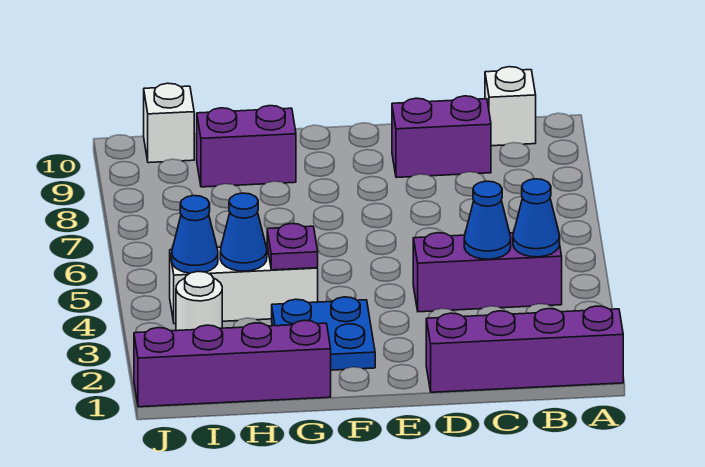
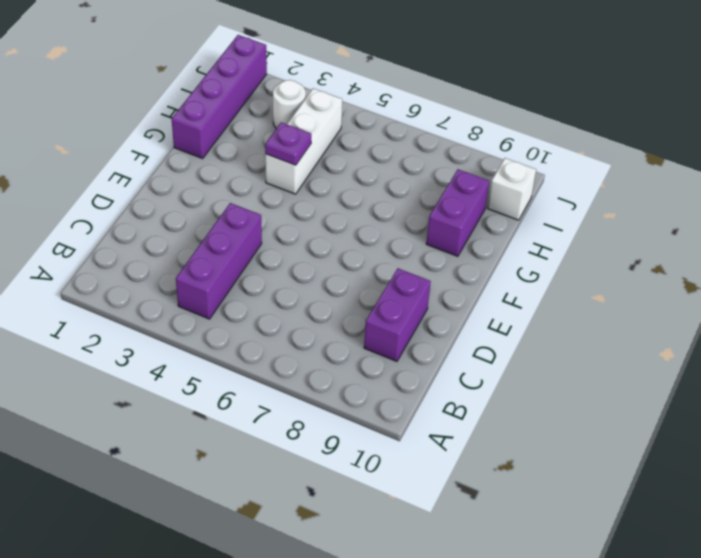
none -> purple 1x4 brick [426,306,623,392]
none -> white 1x1 brick [485,67,536,146]
none -> blue 2x2 plate [272,297,375,370]

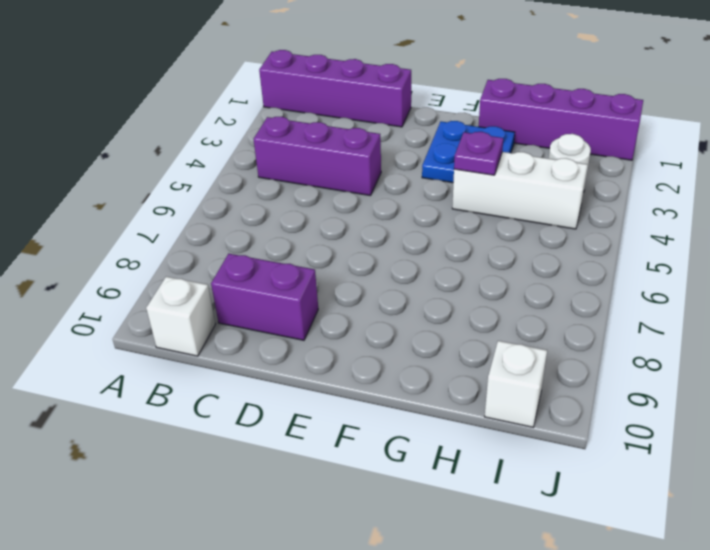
none -> purple 1x2 brick [197,106,296,187]
none -> blue 1x1 cone [513,179,560,257]
none -> blue 1x1 cone [464,181,511,259]

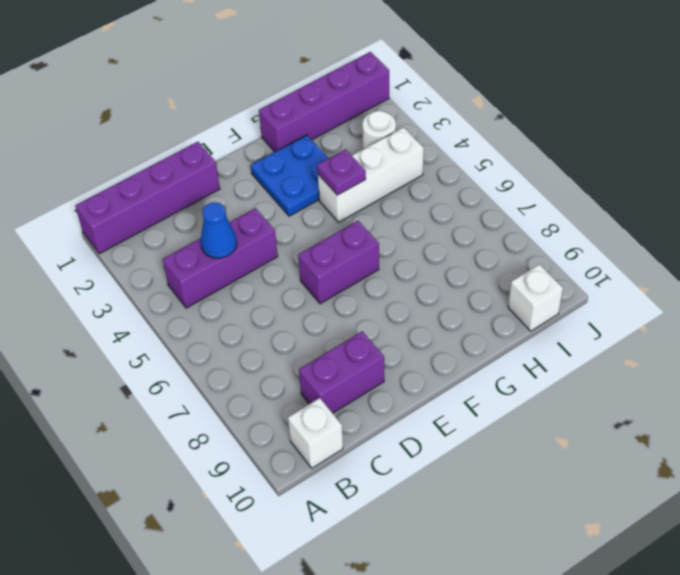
purple 1x2 brick [298,221,379,304] -> purple 1x2 brick moved to [197,106,296,187]
none -> blue 1x1 cone [513,179,560,257]
none -> blue 1x1 cone [220,193,267,271]
none -> blue 1x1 cone [172,196,218,273]

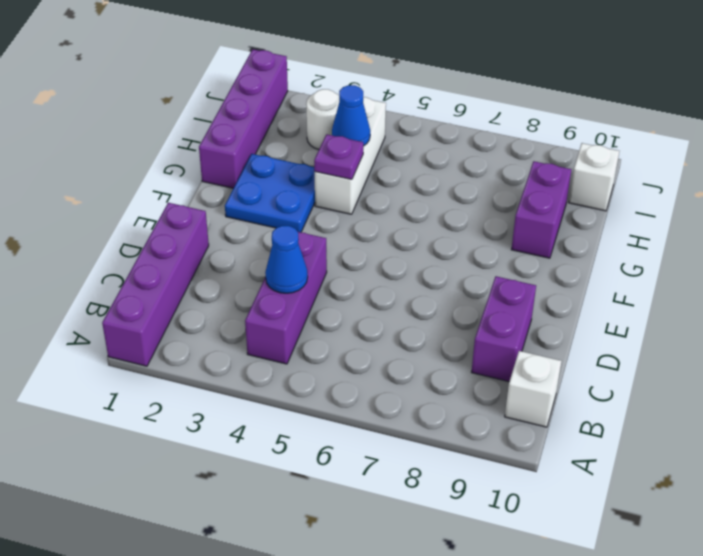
none -> blue 1x1 cone [513,179,560,257]
none -> blue 1x1 cone [172,196,218,273]

